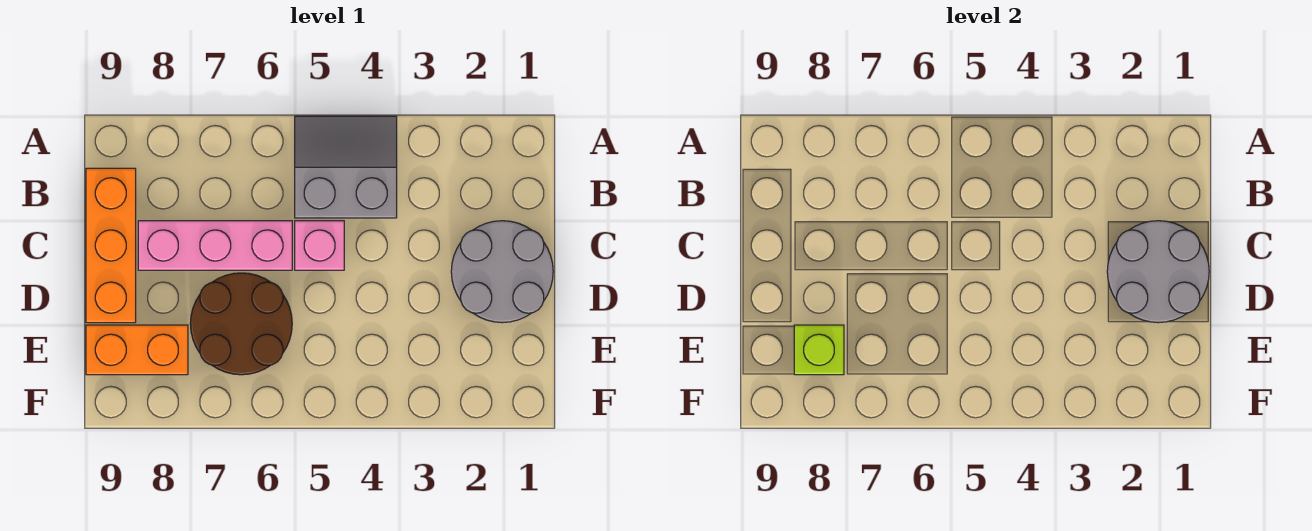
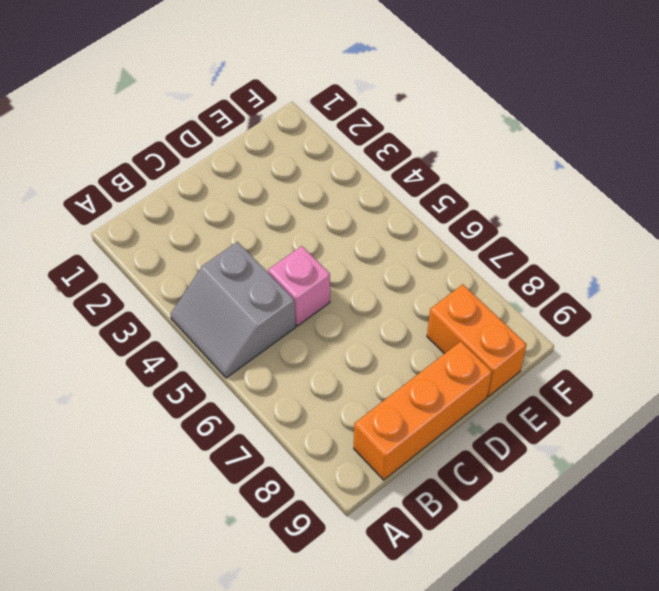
none -> grey 2x2 round brick [451,221,553,323]
none -> pink 1x3 brick [138,221,292,270]

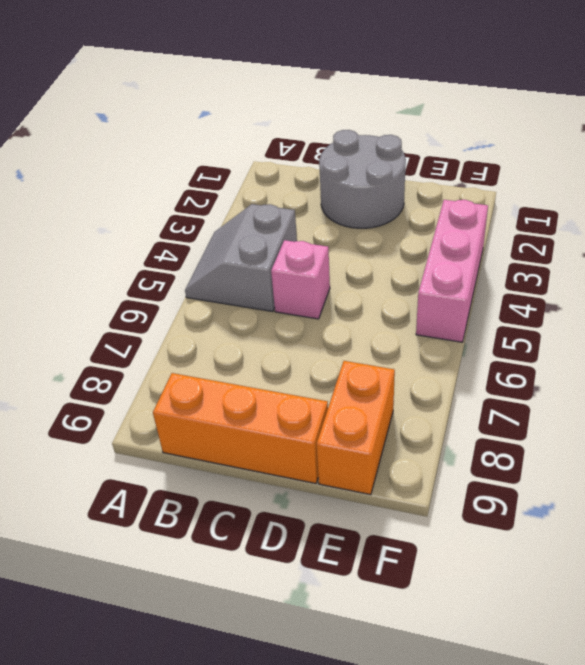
pink 1x3 brick [416,200,488,342] -> pink 1x3 brick moved to [138,221,292,270]
none -> brown 2x2 round brick [190,273,292,375]
none -> grey 2x2 round brick [1107,221,1209,323]

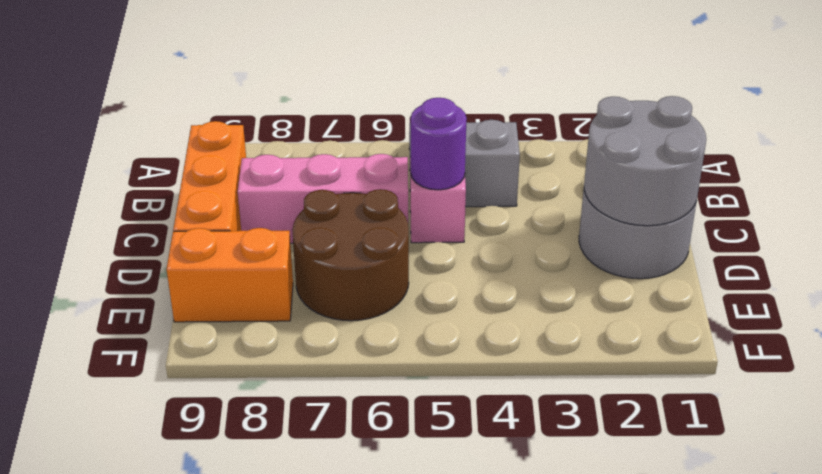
purple 1x1 round brick [410,98,467,190] -> none
none -> lime 1x1 brick [794,325,844,375]

